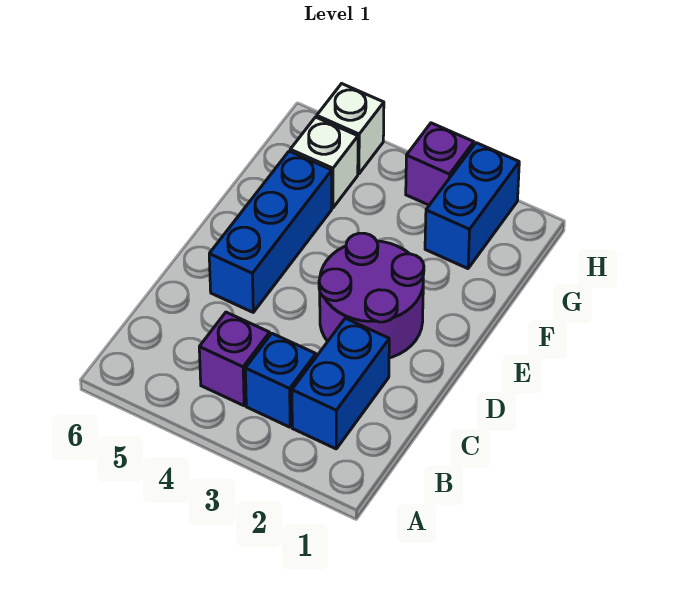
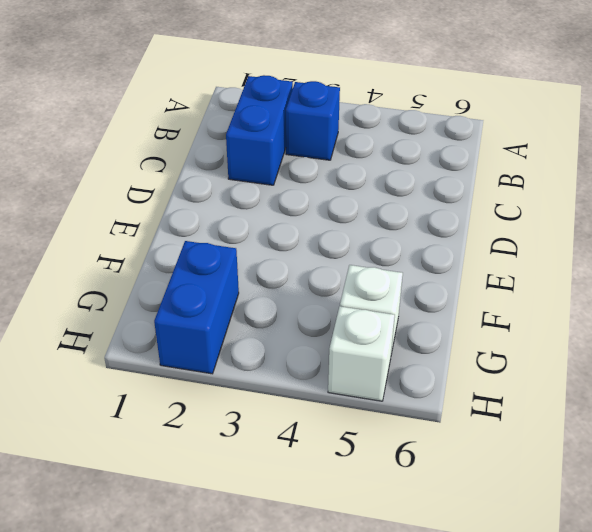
none -> purple 1x1 brick [199,312,270,406]
none -> purple 2x2 round brick [319,233,424,358]

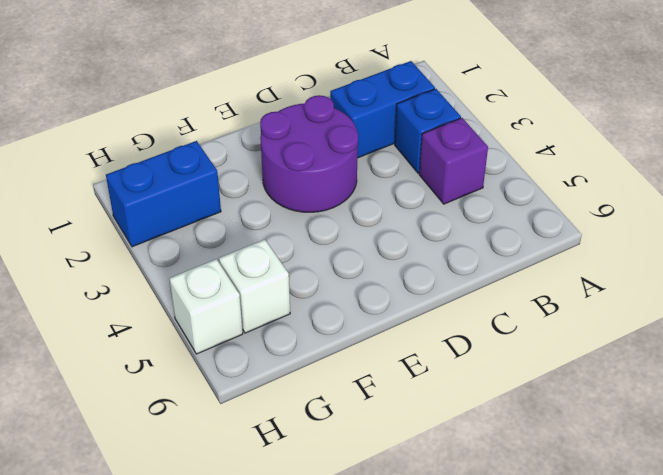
none -> blue 1x3 brick [209,151,332,312]
none -> purple 1x1 brick [406,123,474,205]

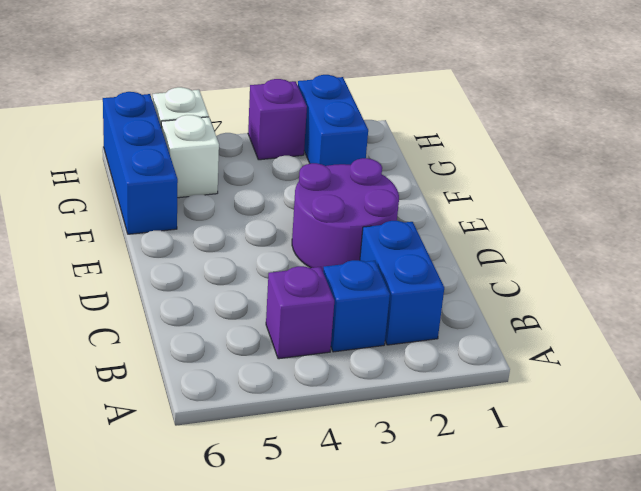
blue 1x3 brick [103,92,178,234] -> blue 1x3 brick moved to [209,151,332,312]

